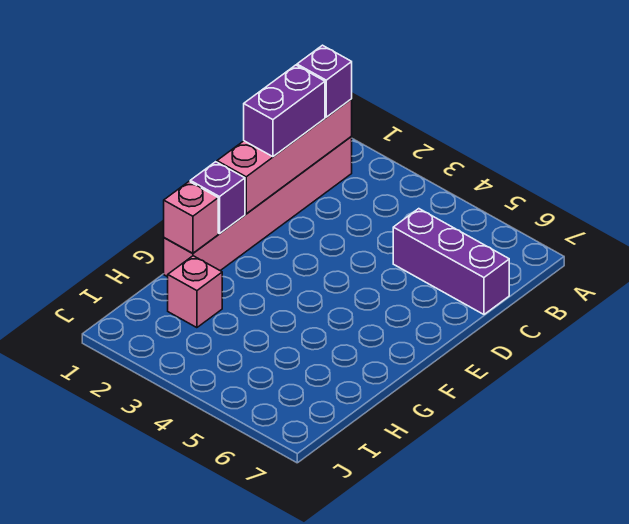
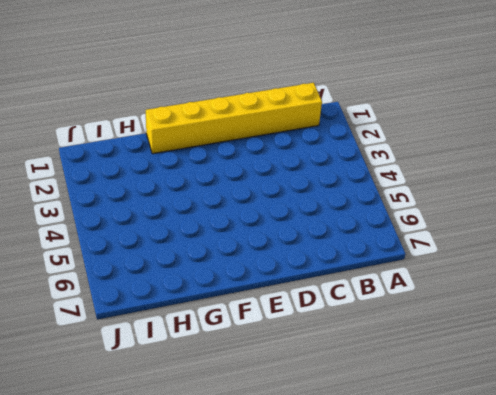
yellow 1x6 brick [146,83,322,154] -> pink 1x6 brick [164,136,352,277]
none -> purple 1x3 brick [393,209,509,314]
none -> pink 1x1 brick [168,256,222,328]

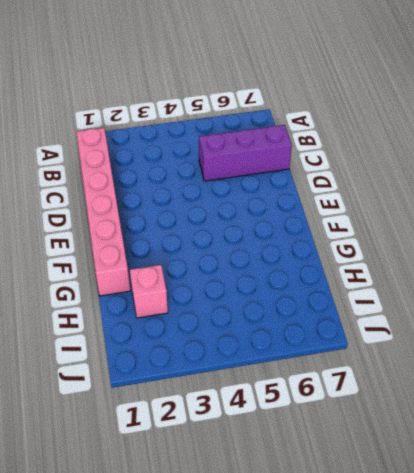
none -> pink 1x4 brick [217,99,352,214]
none -> purple 1x1 brick [190,162,245,234]

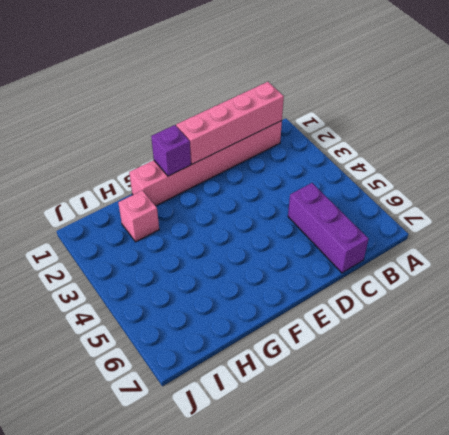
none -> pink 1x1 brick [164,182,218,253]
none -> purple 1x1 brick [297,45,352,117]

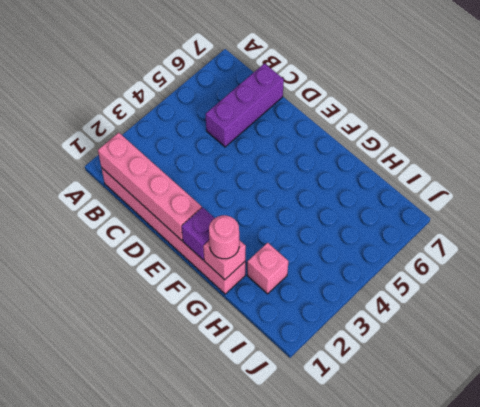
pink 1x1 round brick [209,215,239,259] -> none
none -> purple 1x1 brick [297,45,352,117]
none -> purple 1x2 brick [244,65,325,157]

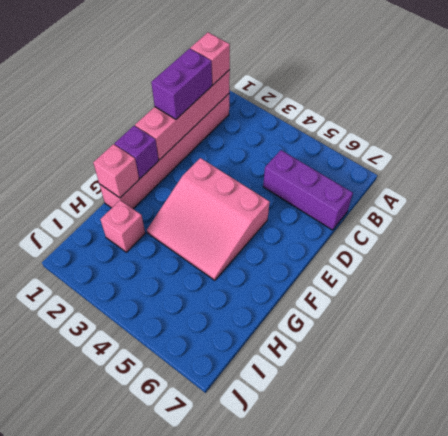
pink 1x1 brick [190,32,230,85] -> purple 1x1 brick [297,45,352,117]
pink 3x3 slope [147,158,270,280] -> none

